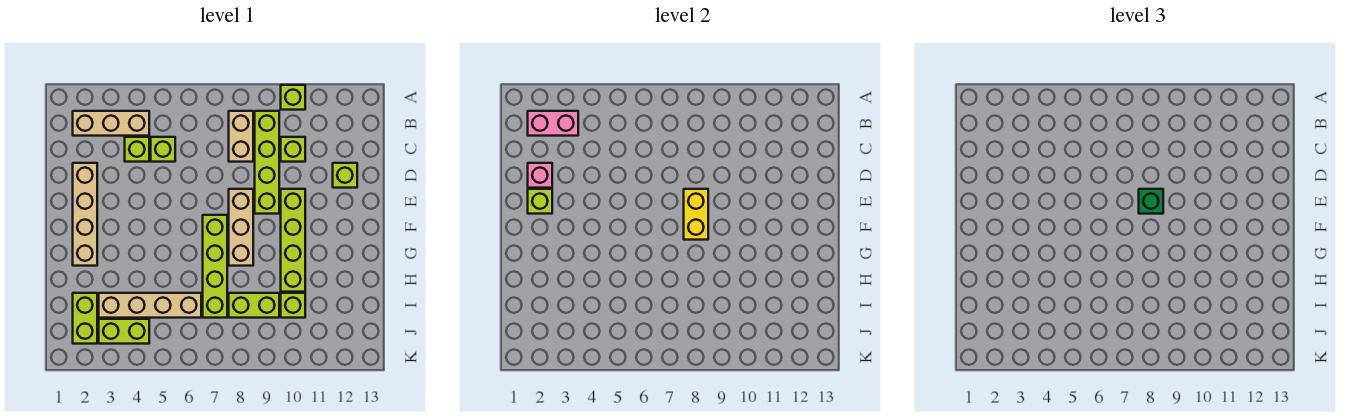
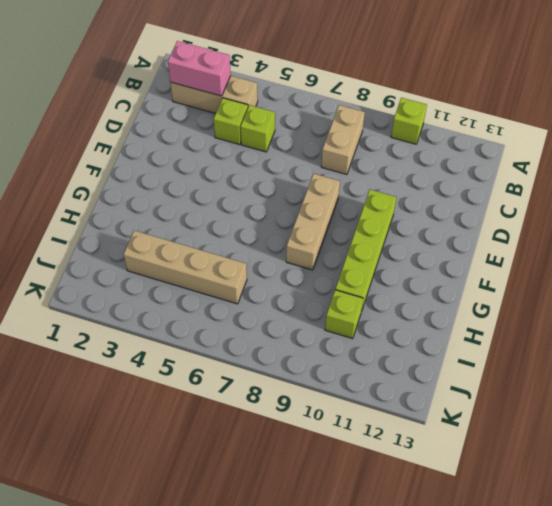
none -> lime 1x4 brick [255,111,279,214]
none -> lime 1x1 brick [281,137,305,162]
none -> tan 1x4 brick [73,163,97,266]

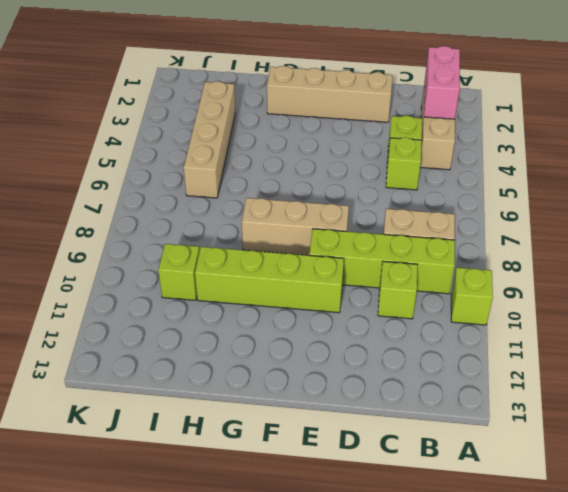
none -> lime 1x1 brick [333,163,357,188]
none -> lime 1x4 brick [203,215,227,318]
none -> lime 1x2 brick [73,293,97,344]

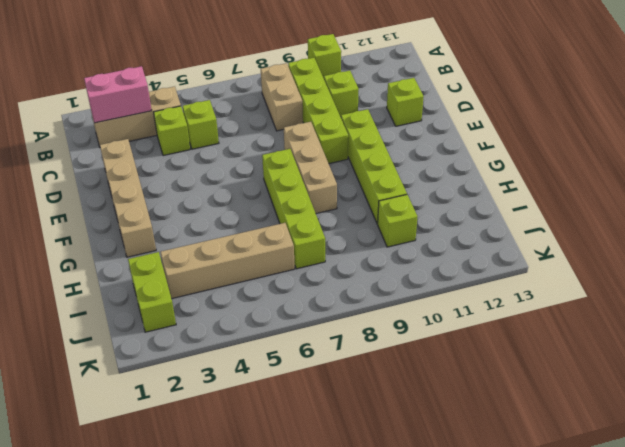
none -> lime 1x2 brick [229,293,279,318]
none -> lime 1x2 brick [99,319,149,344]
none -> pink 1x1 brick [528,163,552,188]

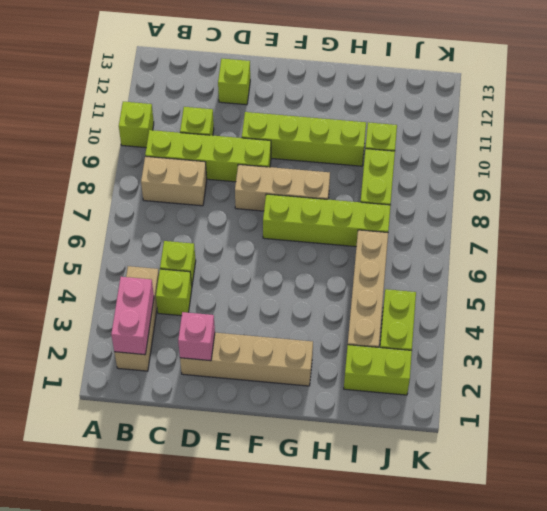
none -> lime 1x1 brick [528,189,552,214]
none -> yellow 1x2 brick [684,189,708,240]
none -> green 1x1 brick [1139,189,1163,214]

